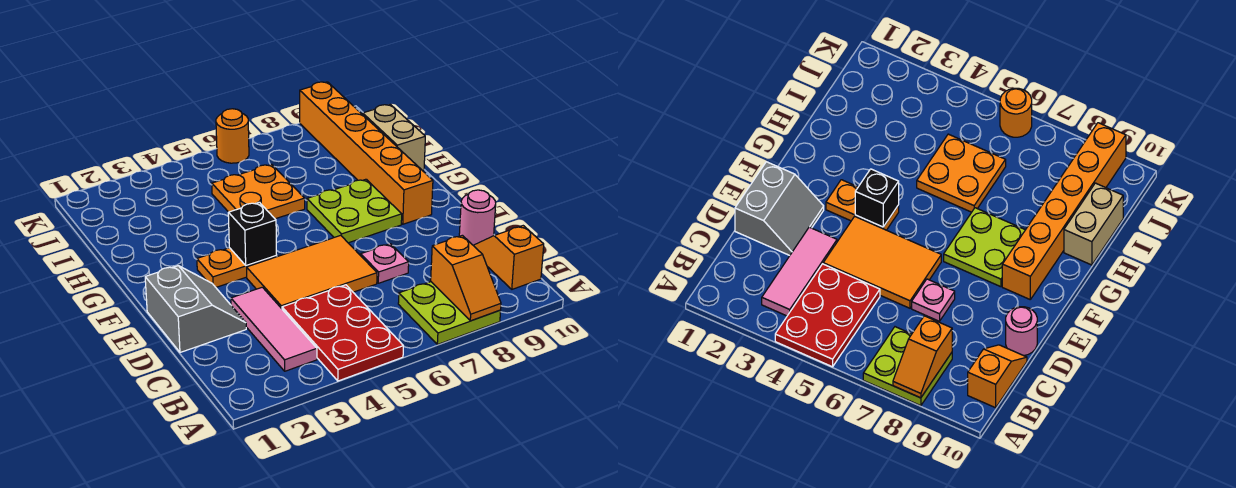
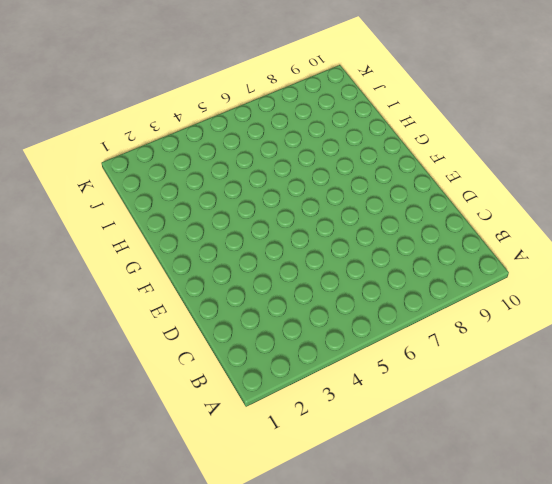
none -> red 2x3 plate [282,285,403,381]
none -> lime 2x2 plate [398,282,501,344]
none -> pink 1x3 tile [231,287,317,371]

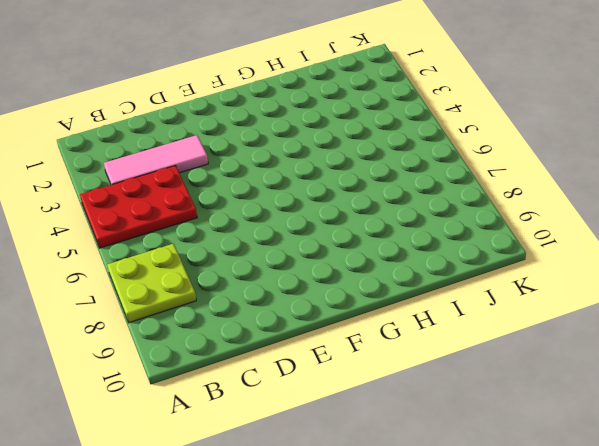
none -> orange 1x2 slope [473,226,544,289]
none -> grey 2x2 slope [145,266,246,352]
none -> orange 2x3 tile [247,235,377,309]

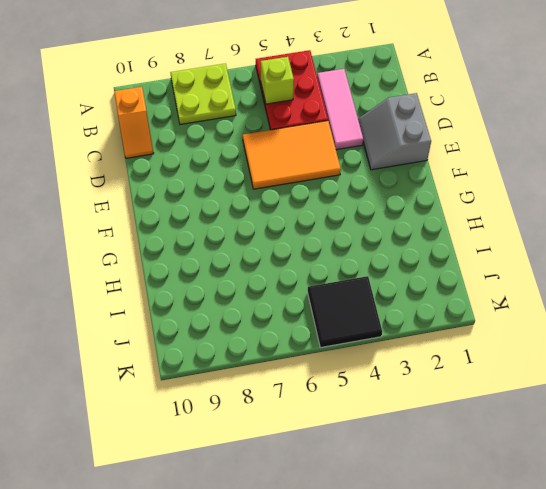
lime 1x1 brick [261,57,294,104] -> none
black 2x2 tile [308,276,382,348] -> none
none -> pink 1x1 plate [361,244,409,283]
none -> pink 1x1 round brick [459,190,496,245]
none -> orange 1x2 plate [197,248,277,287]

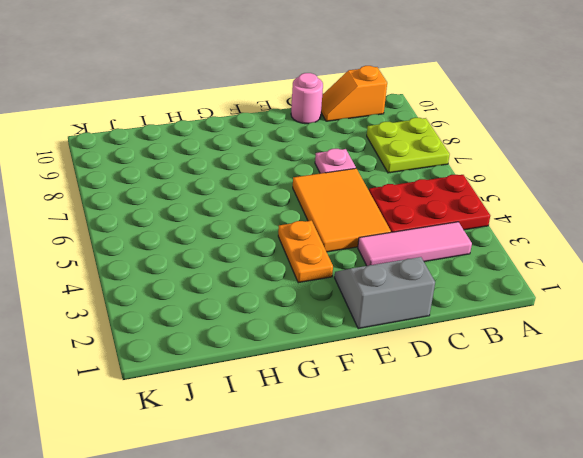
none -> lime 2x2 plate [307,179,402,243]
none -> orange 1x6 brick [300,82,433,224]
none -> orange 2x2 plate [212,164,305,219]

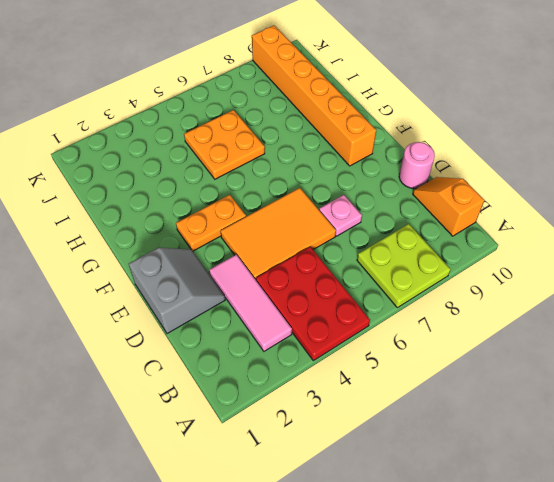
none -> lime 2x2 plate [307,179,402,243]
none -> tan 1x2 brick [363,104,425,171]
none -> orange 1x1 round brick [216,109,249,163]

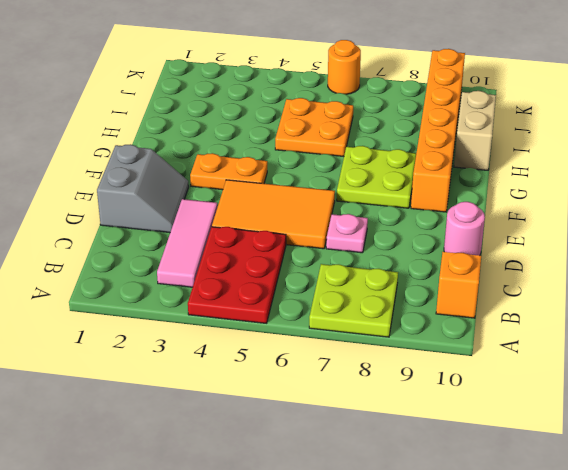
none -> orange 1x2 slope [431,235,501,321]
none -> black 1x1 brick [228,202,276,266]

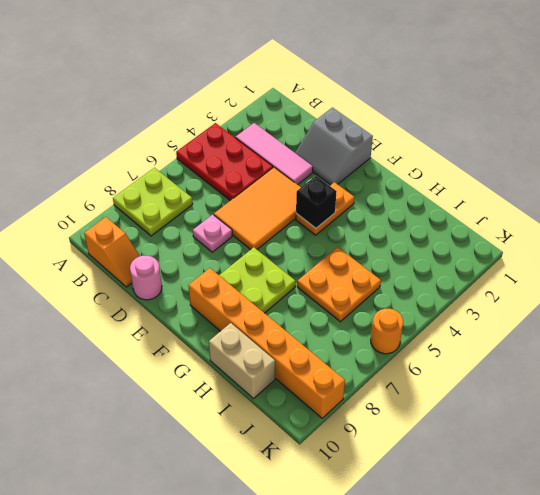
none -> orange 1x2 slope [431,235,501,321]

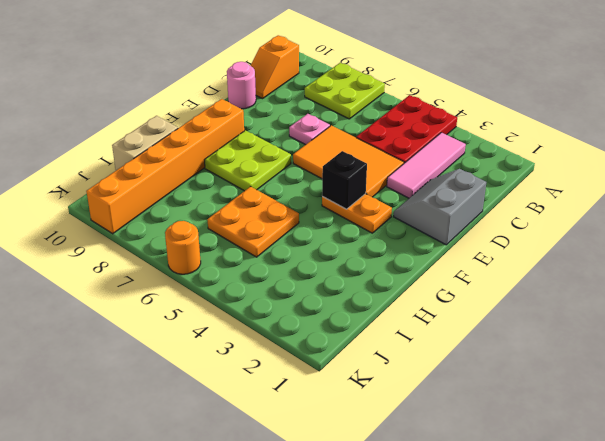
none -> orange 1x2 slope [431,235,501,321]

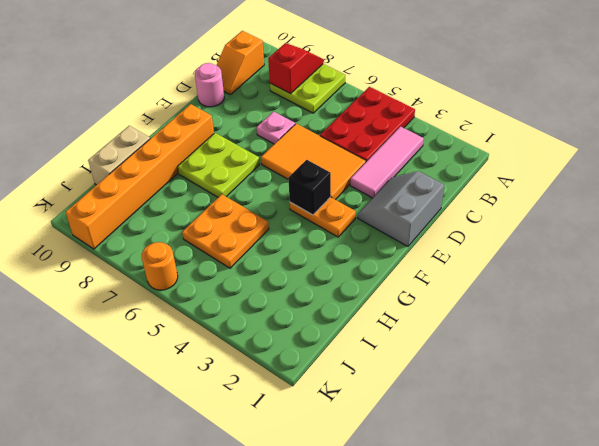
red 1x2 slope [268,43,323,94] -> orange 1x2 slope [431,235,501,321]

